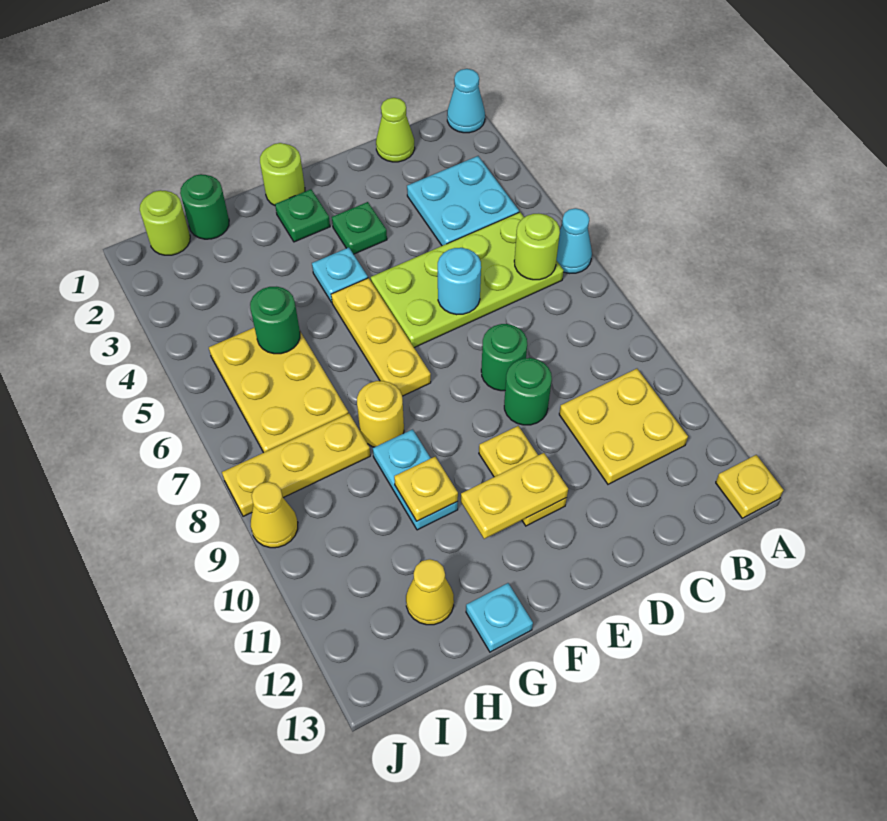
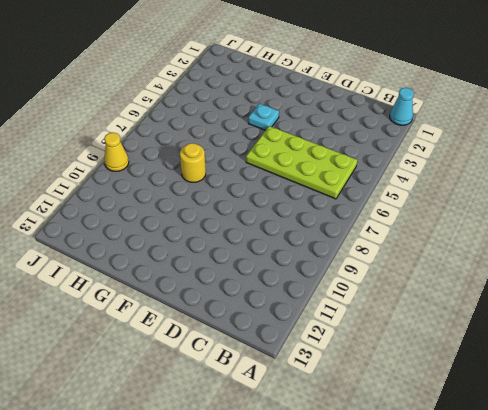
none -> cyan 1x1 cone [556,208,592,273]
none -> yellow 1x1 plate [716,455,783,518]
none -> cyan 2x2 plate [407,156,519,246]

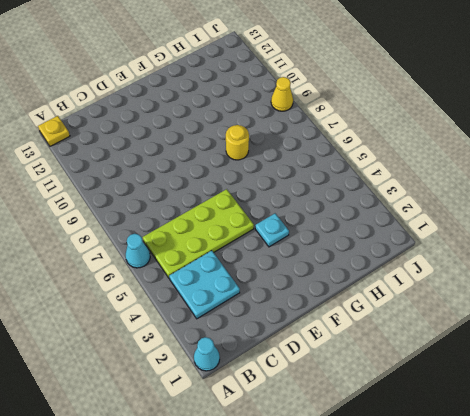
none -> yellow 2x2 plate [559,369,688,484]
none -> lime 1x1 cone [376,98,415,162]
none -> green 1x1 round brick [481,324,527,391]

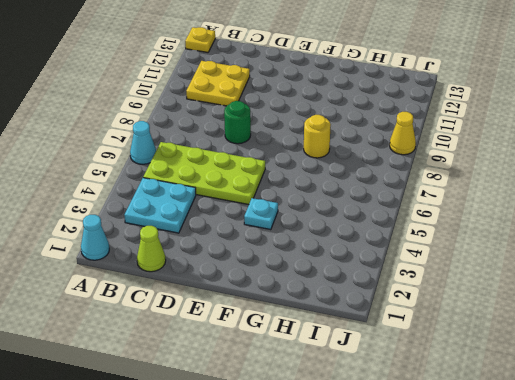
none -> green 1x1 round brick [504,358,552,425]
none -> green 1x1 plate [332,202,387,254]
none -> yellow 1x2 plate [479,426,567,526]

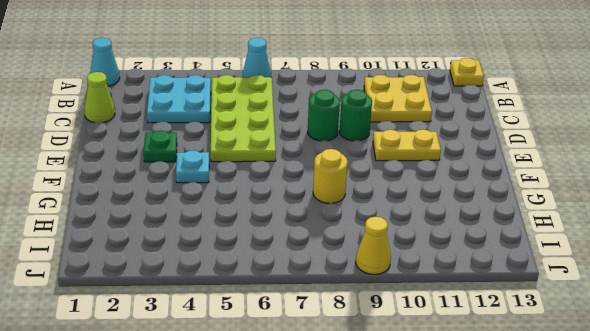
none -> lime 1x1 round brick [260,143,305,205]
none -> green 1x1 plate [275,189,330,242]
none -> yellow 1x3 plate [331,278,431,396]

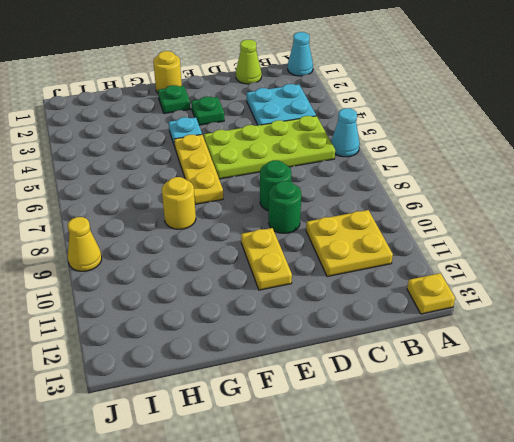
yellow 1x1 round brick [153,51,182,93] -> lime 1x1 round brick [260,143,305,205]
none -> cyan 1x2 plate [373,429,458,530]
none -> cyan 1x1 plate [466,583,533,652]
none -> green 1x1 round brick [180,174,229,239]

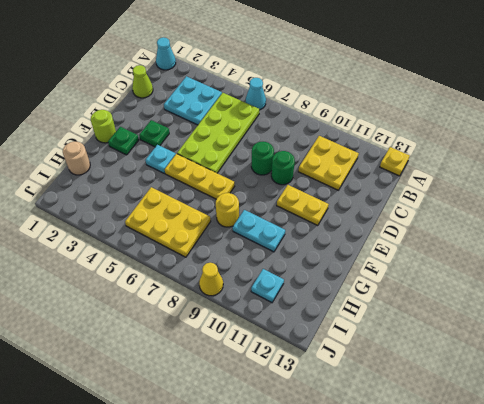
tan 1x1 round brick [63,142,90,175] -> green 1x1 round brick [180,174,229,239]
cyan 1x1 plate [251,269,284,302] -> cyan 1x1 plate moved to [466,583,533,652]
none -> yellow 1x3 plate [222,413,370,516]
none -> yellow 1x1 cone [406,559,454,625]
none -> lime 1x1 round brick [140,190,190,255]

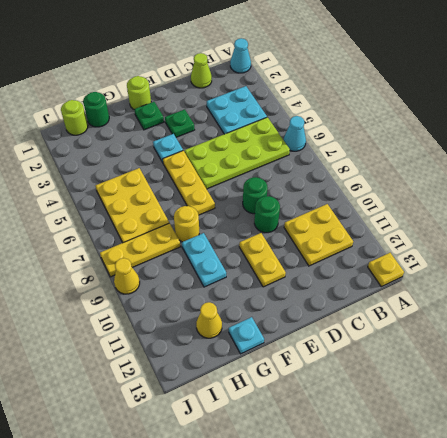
none -> lime 1x1 round brick [514,213,560,280]
none -> cyan 1x1 round brick [438,248,481,315]
none -> yellow 1x2 plate [461,453,568,539]

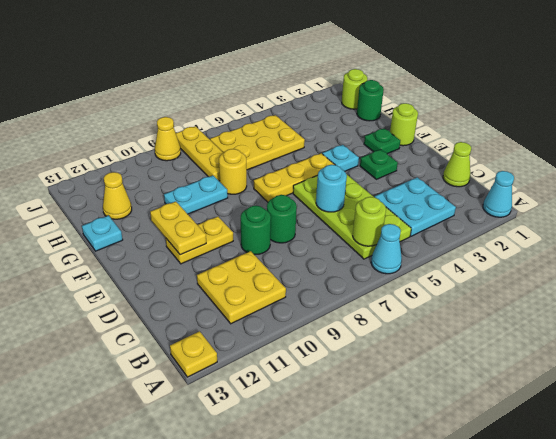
none -> yellow 1x1 plate [394,457,458,521]
none -> green 1x1 round brick [250,287,300,354]

